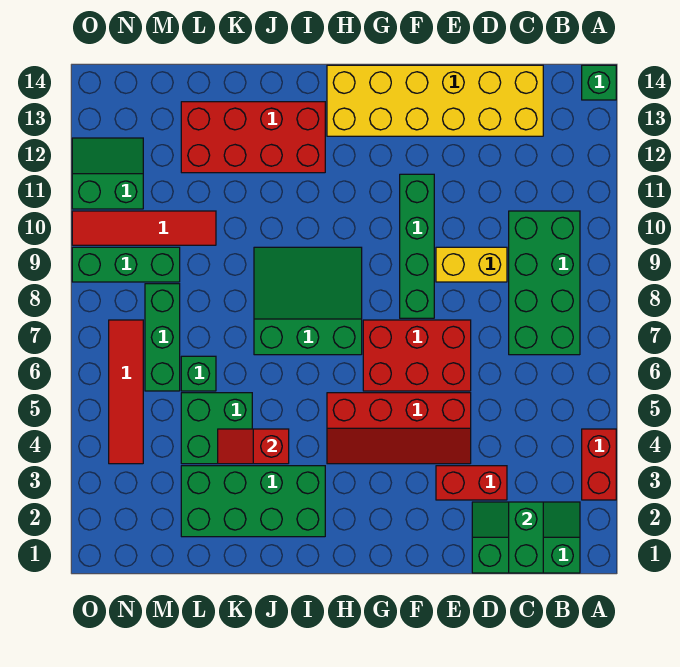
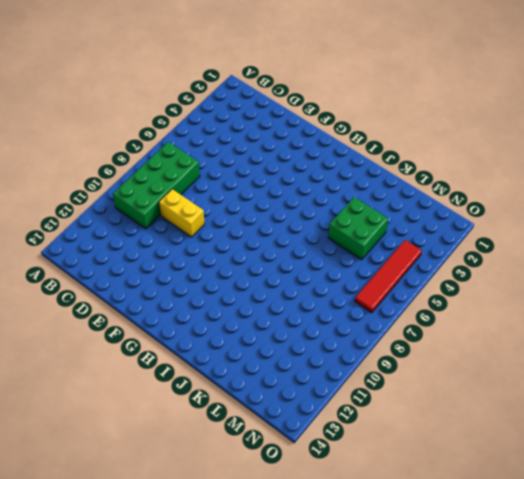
none -> red 1x2 brick [582,429,616,500]
none -> green 1x1 brick [582,65,616,100]
none -> green 2x3 slope [472,502,580,573]

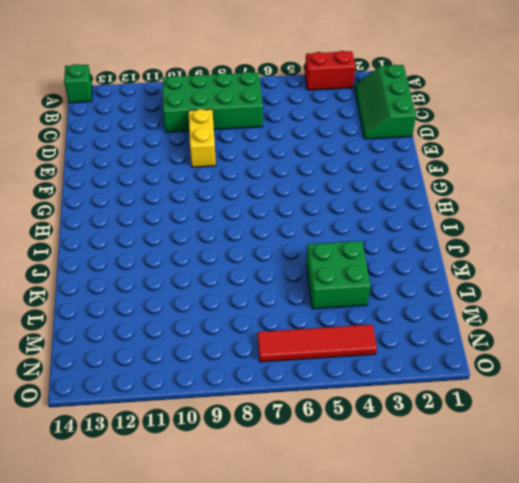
none -> yellow 2x6 brick [327,65,543,136]
none -> red 1x2 brick [436,466,507,500]
none -> red 2x4 slope [327,393,471,464]

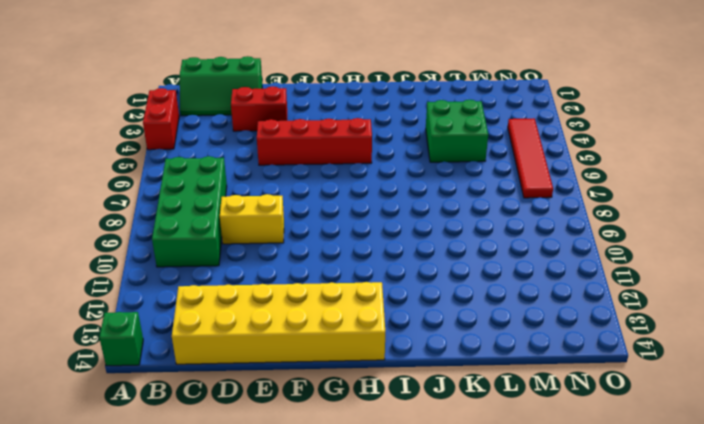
none -> red 2x3 brick [363,320,471,391]
none -> green 1x4 brick [400,174,434,318]
none -> green 3x3 slope [254,247,362,355]

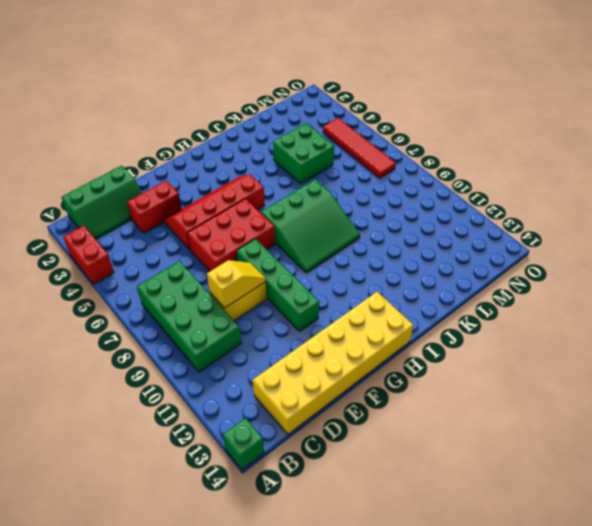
yellow 1x2 slope [207,260,266,308] -> none
none -> green 2x4 brick [181,466,325,537]
none -> red 2x4 brick [181,102,325,173]
none -> green 1x1 brick [181,356,216,391]

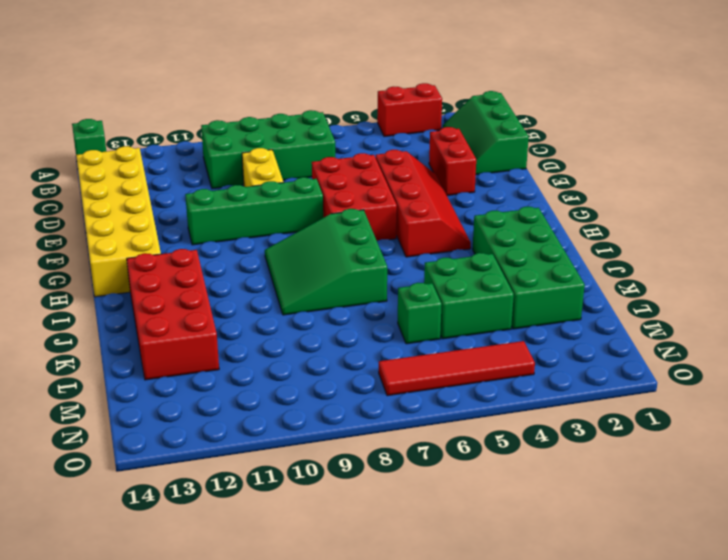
none -> red 1x4 tile [72,211,216,245]
none -> green 1x3 brick [145,284,180,391]
none -> green 1x3 brick [72,247,180,282]

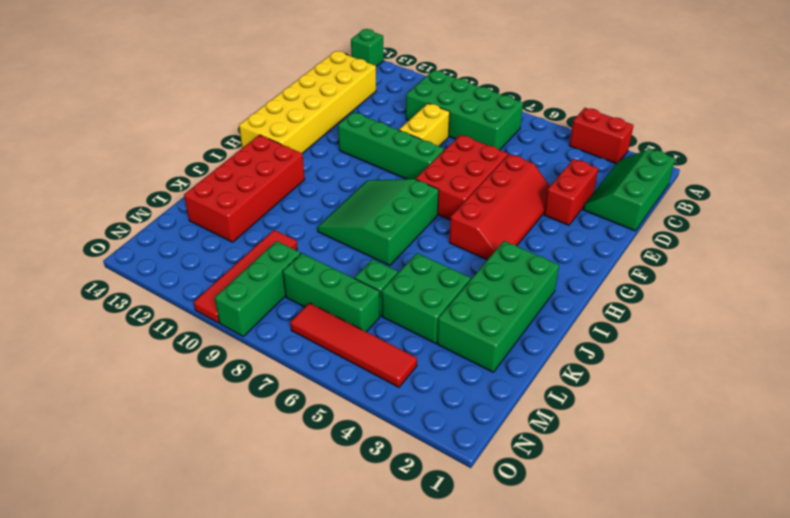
none -> green 2x2 slope [72,138,143,209]
none -> green 1x2 brick [509,502,543,573]
none -> red 1x2 slope [218,429,289,464]

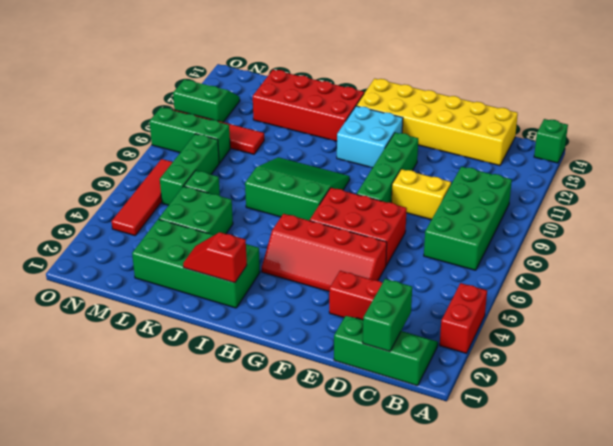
cyan 2x2 brick [337,106,403,168] -> none
red 1x2 slope [183,232,247,283] -> red 1x2 slope moved to [218,429,289,464]

